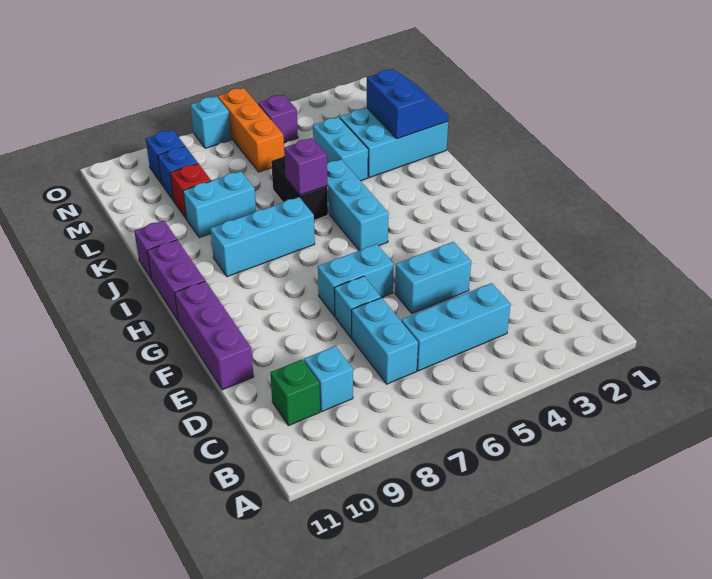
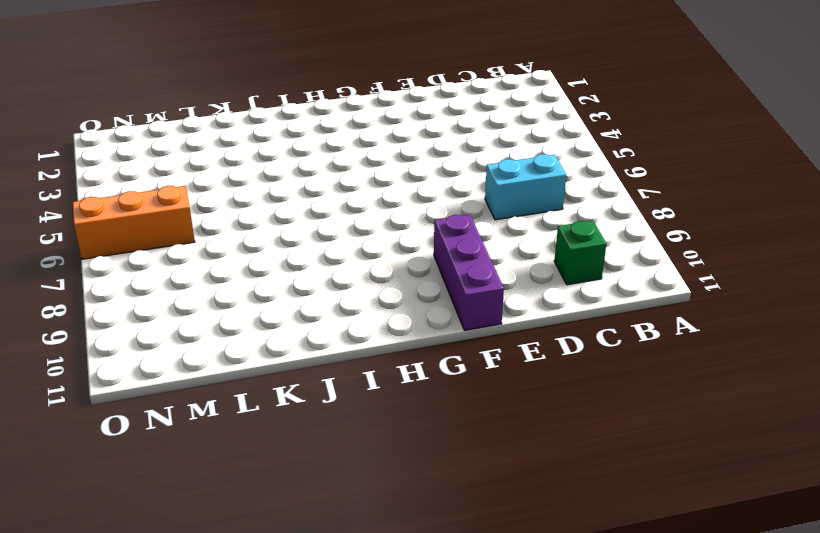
purple 1x3 brick [434,214,504,330] -> purple 1x3 brick turned to [175,281,254,390]
none -> cyan 1x3 brick [401,283,511,371]
none -> cyan 1x1 brick [304,346,353,411]
none -> cyan 1x2 brick [395,242,471,313]

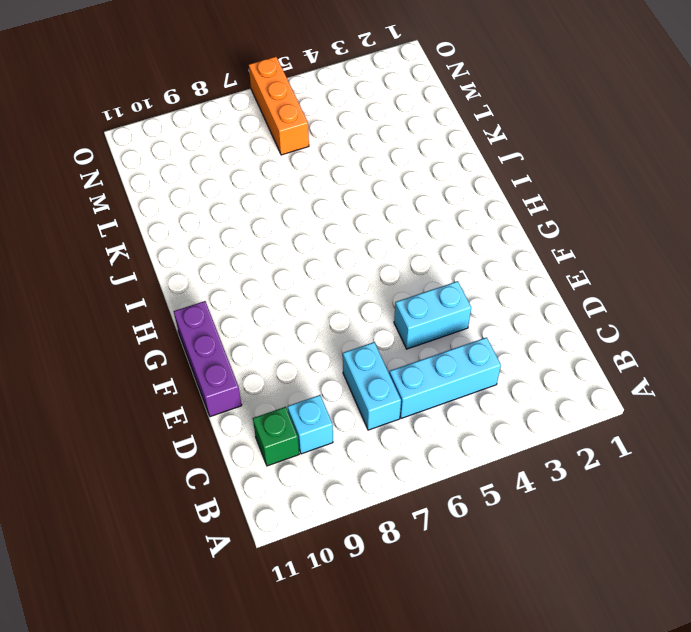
none -> cyan 1x1 brick [334,276,381,338]
none -> cyan 1x2 brick [318,244,394,316]
none -> cyan 1x3 brick [327,160,389,251]

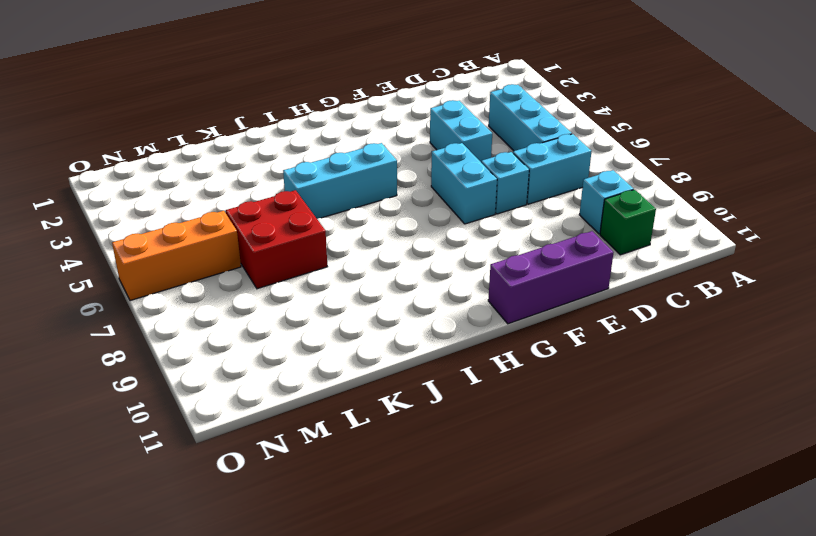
red 2x2 brick [226,190,327,289] -> black 1x2 brick [271,155,328,220]
none -> purple 1x2 brick [147,240,205,320]
none -> cyan 1x3 brick [210,197,315,277]
none -> purple 1x1 brick [134,220,177,279]

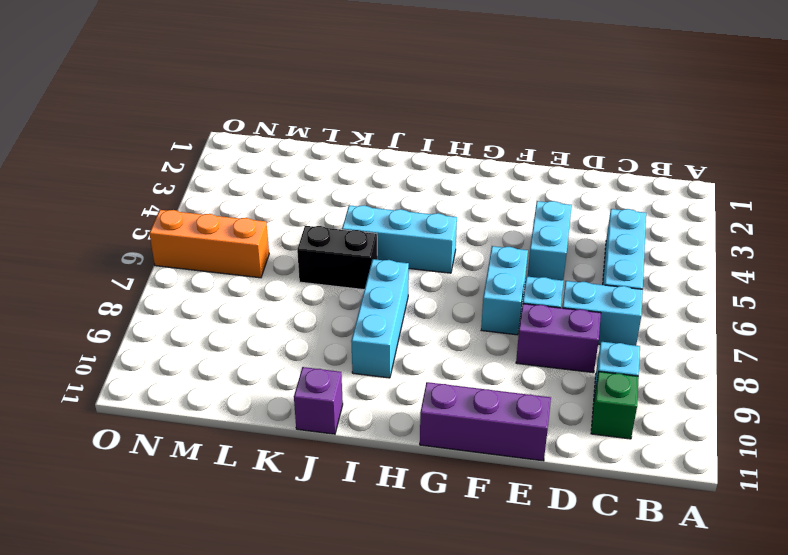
purple 1x2 brick [516,304,601,373] -> purple 1x2 brick moved to [147,240,205,320]
none -> cyan 2x3 brick [340,108,448,178]
none -> cyan 1x2 brick [313,117,368,181]
none -> cyan 1x2 brick [183,171,256,238]

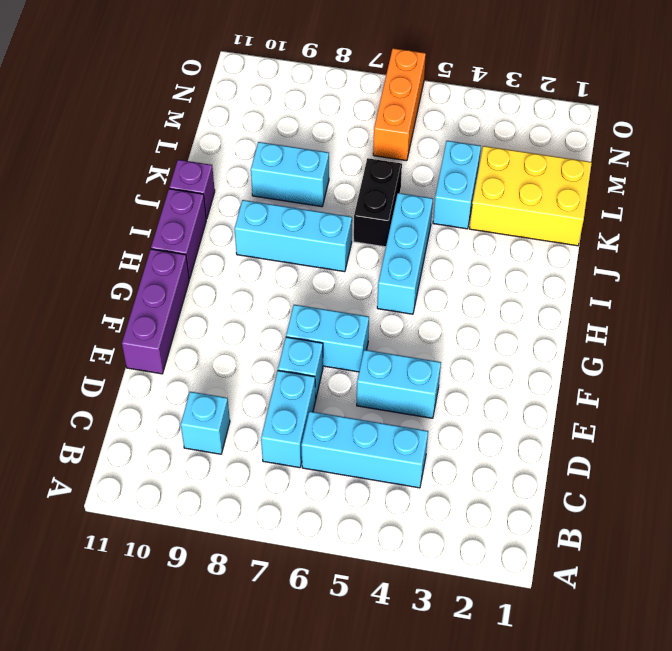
yellow 2x3 brick [470,146,592,246] -> cyan 2x3 brick [340,108,448,178]
none -> green 1x1 brick [270,359,320,426]
none -> red 1x1 brick [170,164,211,219]
none -> blue 1x1 brick [158,146,198,201]

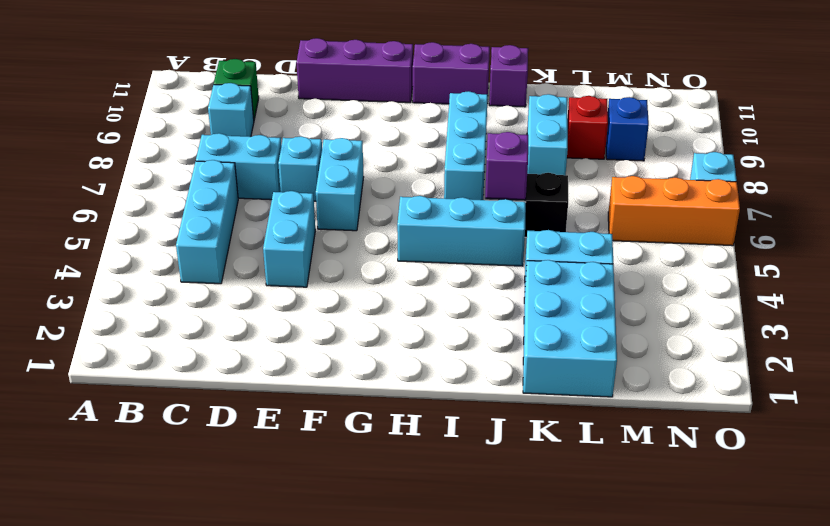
none -> purple 1x1 brick [258,95,298,143]
none -> blue 1x1 brick [146,130,185,184]
none -> blue 2x2 slope [367,69,449,139]

